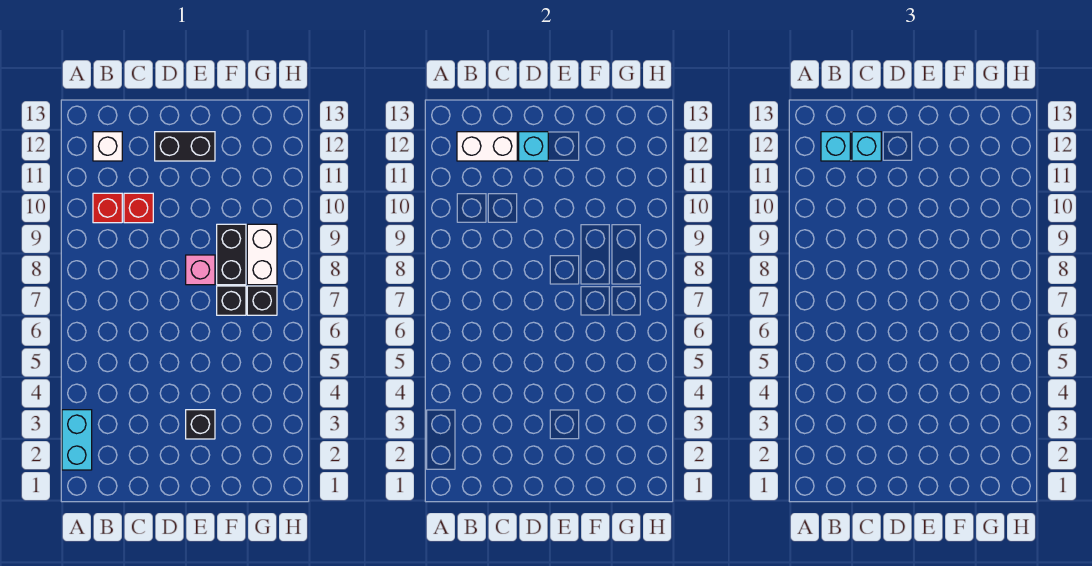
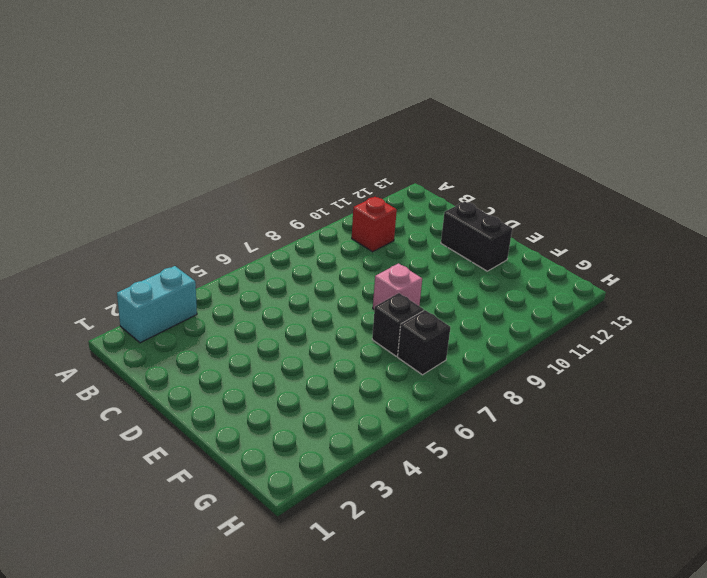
none -> white 1x1 brick [93,132,122,161]
none -> red 1x1 brick [124,193,153,223]
none -> black 1x1 brick [186,410,215,439]

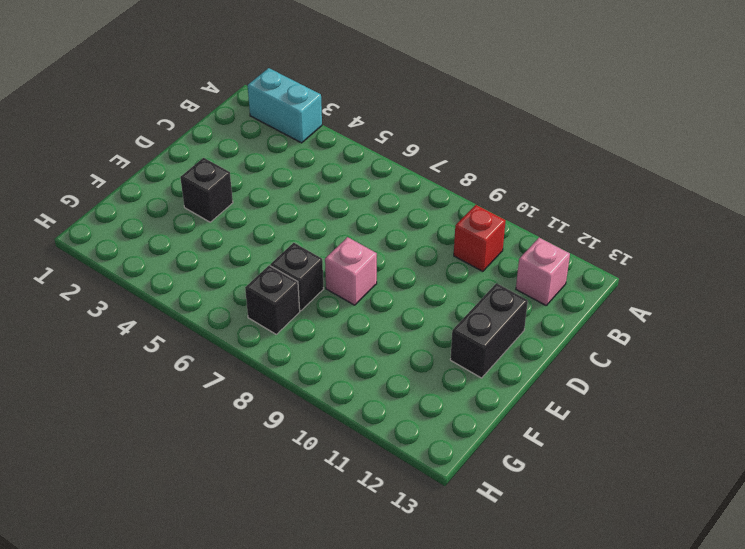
pink 1x1 brick [516,237,570,305] -> white 1x1 brick [93,132,122,161]
none -> red 1x1 brick [124,193,153,223]
none -> black 1x2 brick [217,224,246,285]
none -> white 1x2 brick [247,224,277,285]

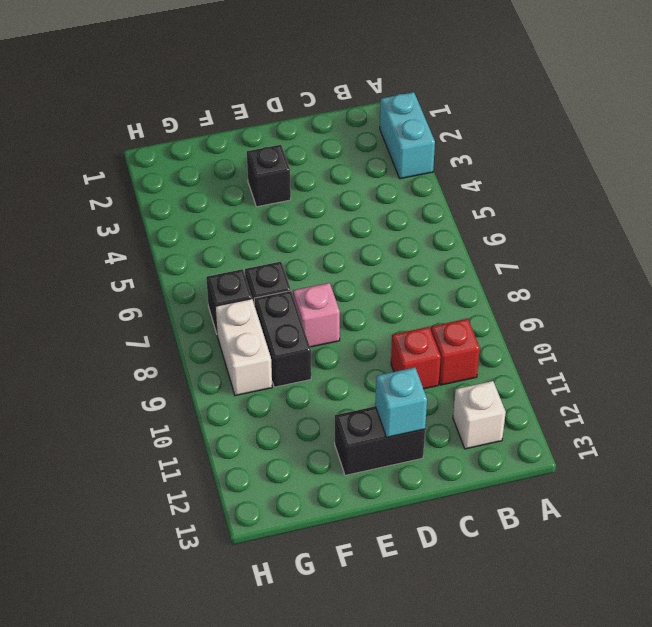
none -> white 1x2 brick [457,132,517,161]
none -> cyan 1x1 brick [821,132,850,161]
none -> cyan 1x1 brick [852,132,881,161]

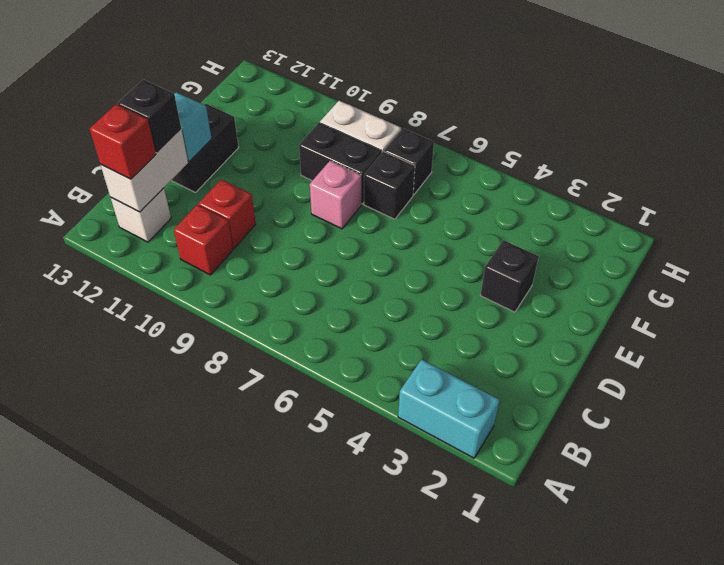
red 1x1 brick [90,104,156,179] -> cyan 1x1 brick [821,132,850,161]
black 1x1 brick [118,80,182,153] -> cyan 1x1 brick [852,132,881,161]

